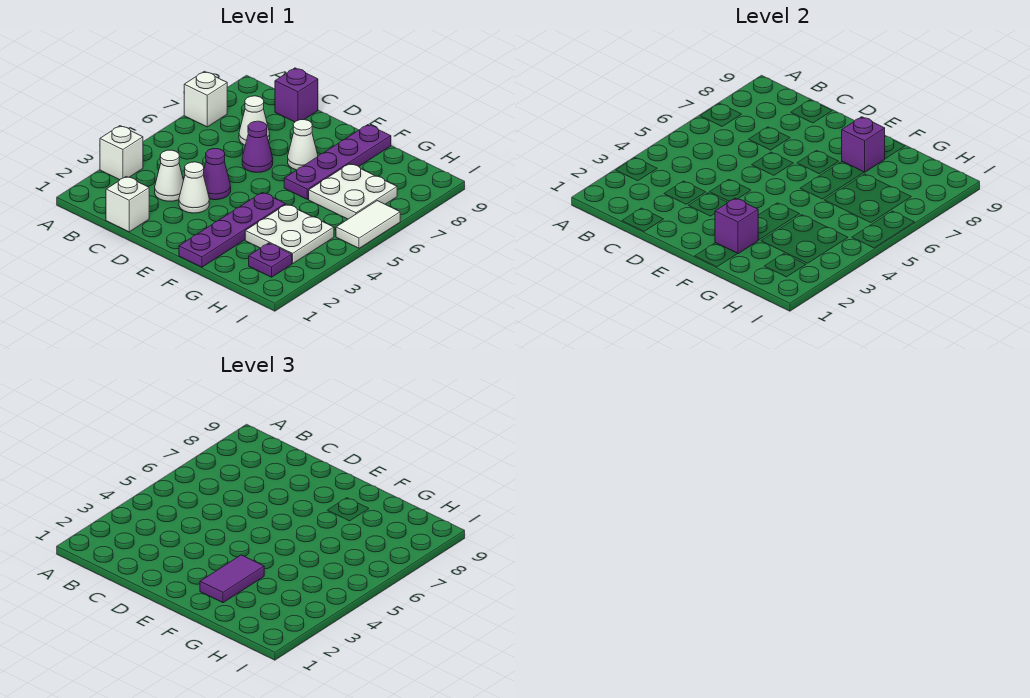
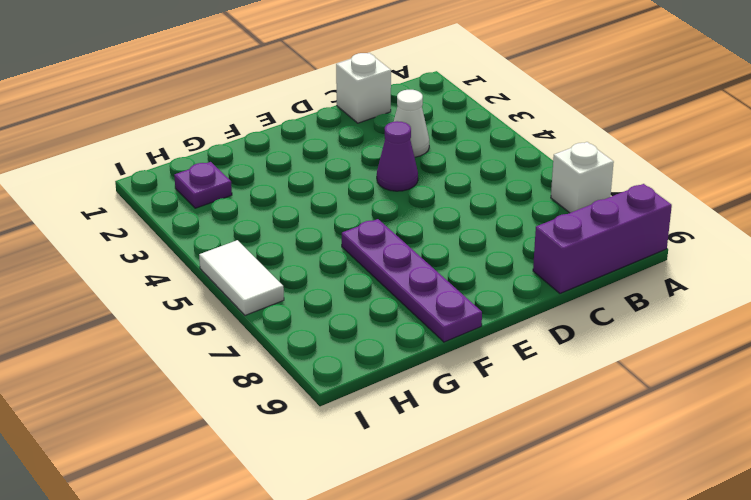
purple 1x3 brick [533,184,672,293] -> purple 1x1 brick [275,68,318,122]
none -> white 1x1 brick [100,126,143,180]
none -> white 1x1 cone [239,96,270,145]
none -> white 1x1 cone [179,162,209,213]

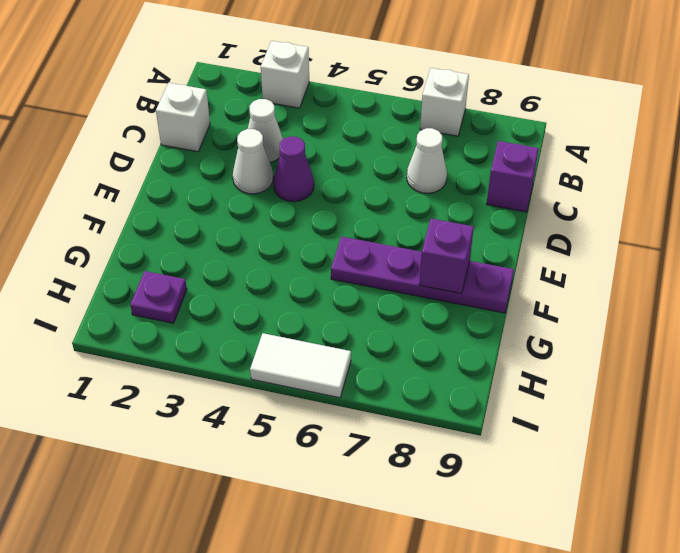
none -> purple 1x1 cone [242,121,273,172]
none -> white 1x1 cone [288,120,318,170]
none -> purple 1x4 plate [179,192,285,267]

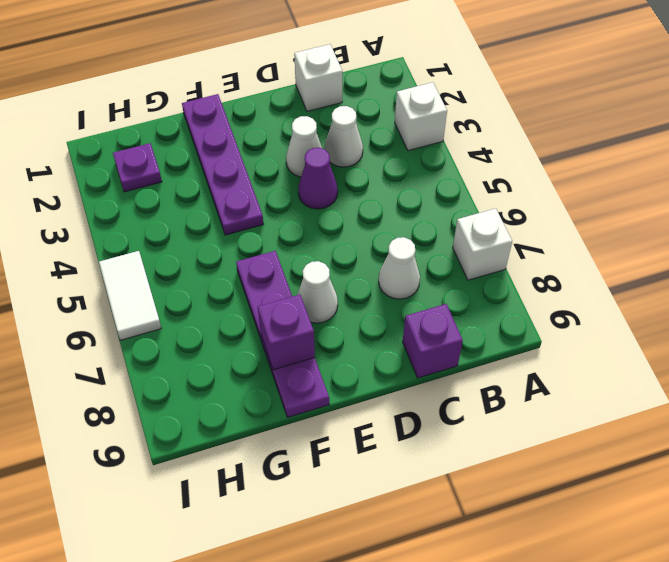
none -> purple 1x1 cone [242,121,273,172]
none -> white 2x2 plate [245,204,334,264]
none -> white 2x2 plate [309,164,397,219]

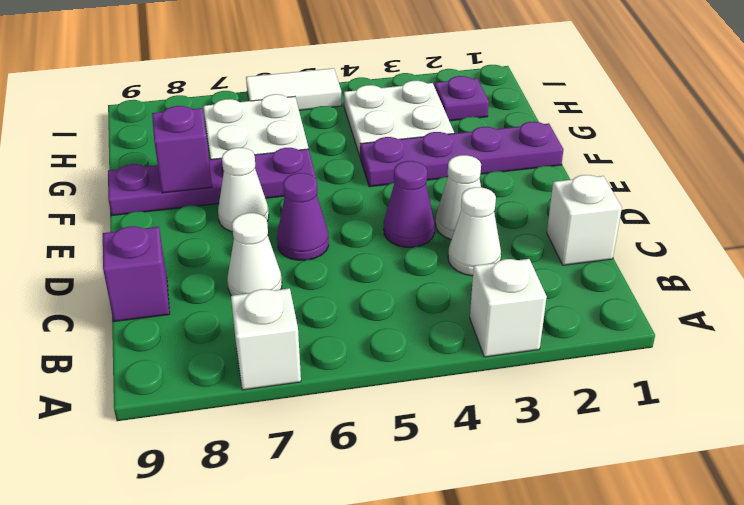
none -> purple 1x1 brick [715,198,758,254]
none -> purple 1x2 tile [200,555,264,603]

